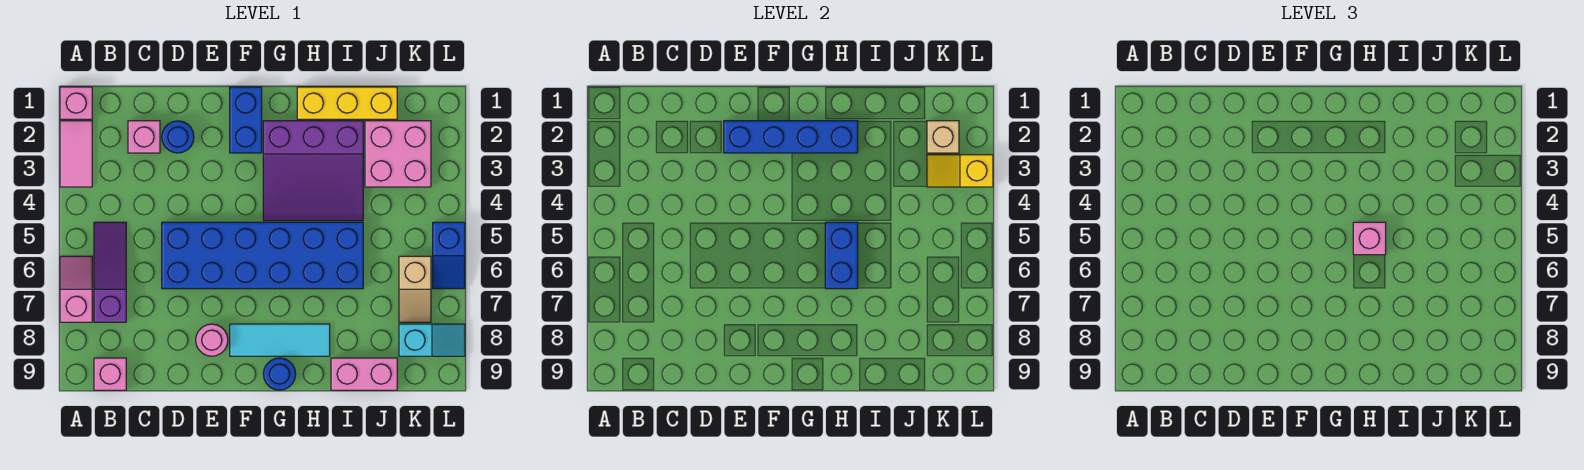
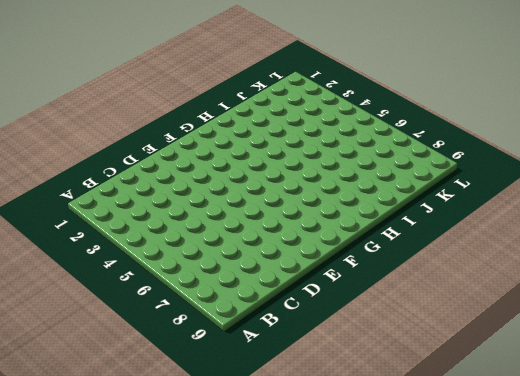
none -> pink 1x1 brick [60,87,92,119]
none -> pink 1x2 tile [60,121,92,187]
none -> pink 1x2 slope [60,256,92,322]

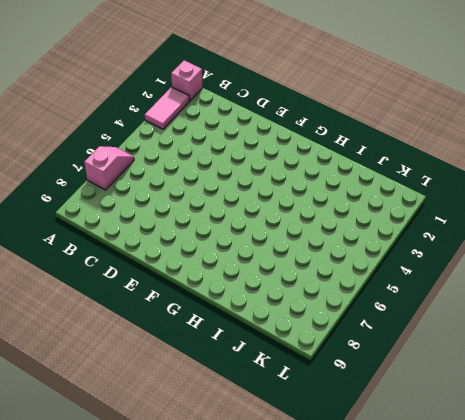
none -> purple 1x3 slope [94,222,126,322]
none -> pink 1x1 brick [94,358,126,390]
none -> pink 1x1 brick [128,121,160,153]

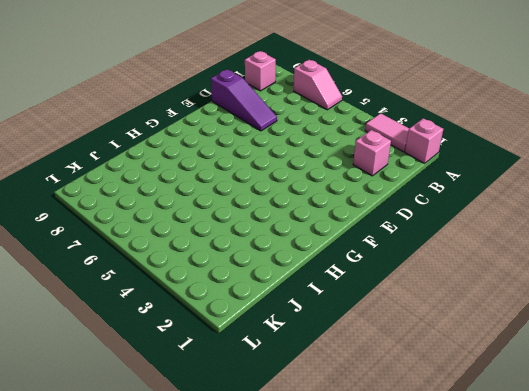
purple 1x3 slope [211,69,277,131] -> purple 1x3 slope moved to [94,222,126,322]
none -> blue 1x1 round brick [162,121,194,153]
none -> blue 2x6 brick [162,222,363,289]
none -> pink 1x1 round brick [196,324,228,356]

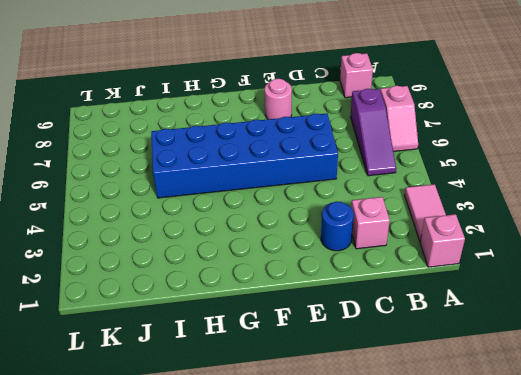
none -> blue 1x2 brick [230,87,262,153]
none -> cyan 1x3 tile [230,324,330,356]
none -> purple 3x3 slope [263,121,363,221]

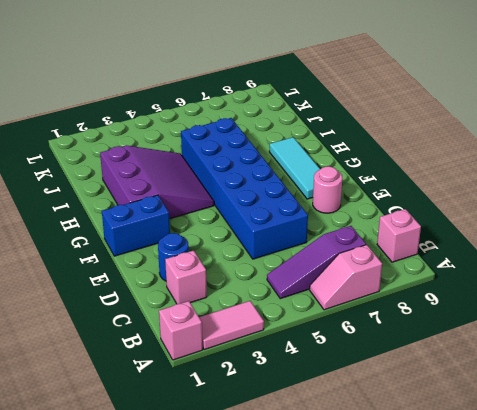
none -> blue 1x1 round brick [263,358,296,390]
none -> yellow 1x3 brick [297,87,397,119]
none -> pink 1x2 brick [331,358,397,390]

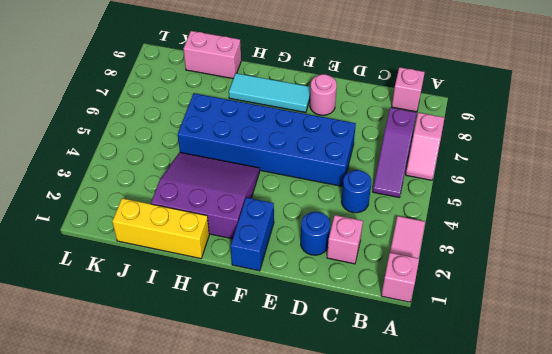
blue 1x1 round brick [341,170,371,213] -> blue 1x1 round brick moved to [263,358,296,390]
none -> pink 2x2 brick [365,121,431,187]
none -> tan 1x2 slope [399,256,431,322]
none -> cyan 1x2 slope [399,324,465,356]

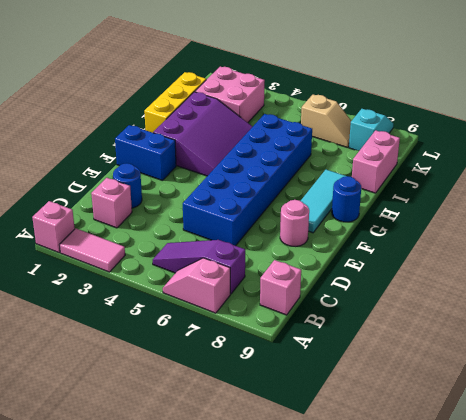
none -> blue 1x2 slope [433,222,465,289]
none -> blue 1x4 brick [724,121,858,153]
none -> blue 1x2 brick [825,222,858,289]

